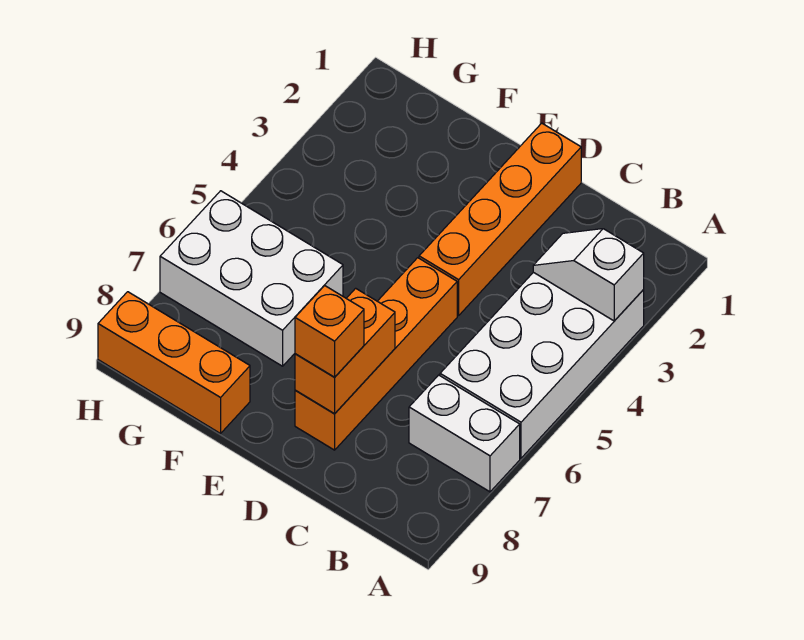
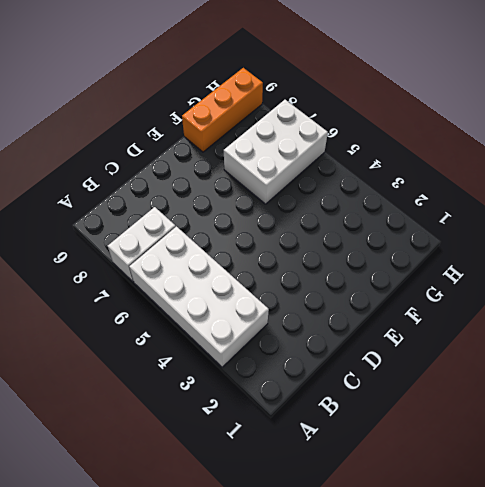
none -> orange 1x4 brick [419,123,581,316]
none -> orange 1x4 brick [295,258,457,450]

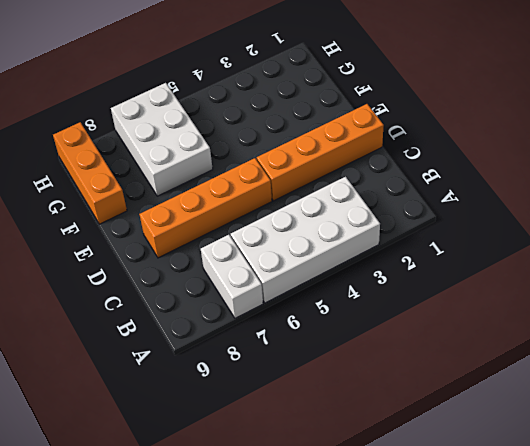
none -> white 1x2 slope [533,229,644,321]
none -> orange 1x2 brick [295,288,395,414]

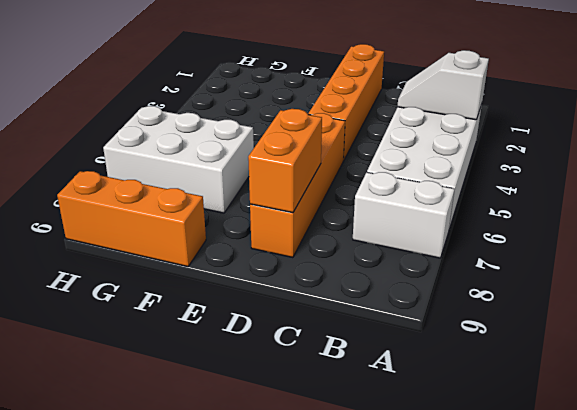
none -> orange 1x1 brick [295,286,364,377]

